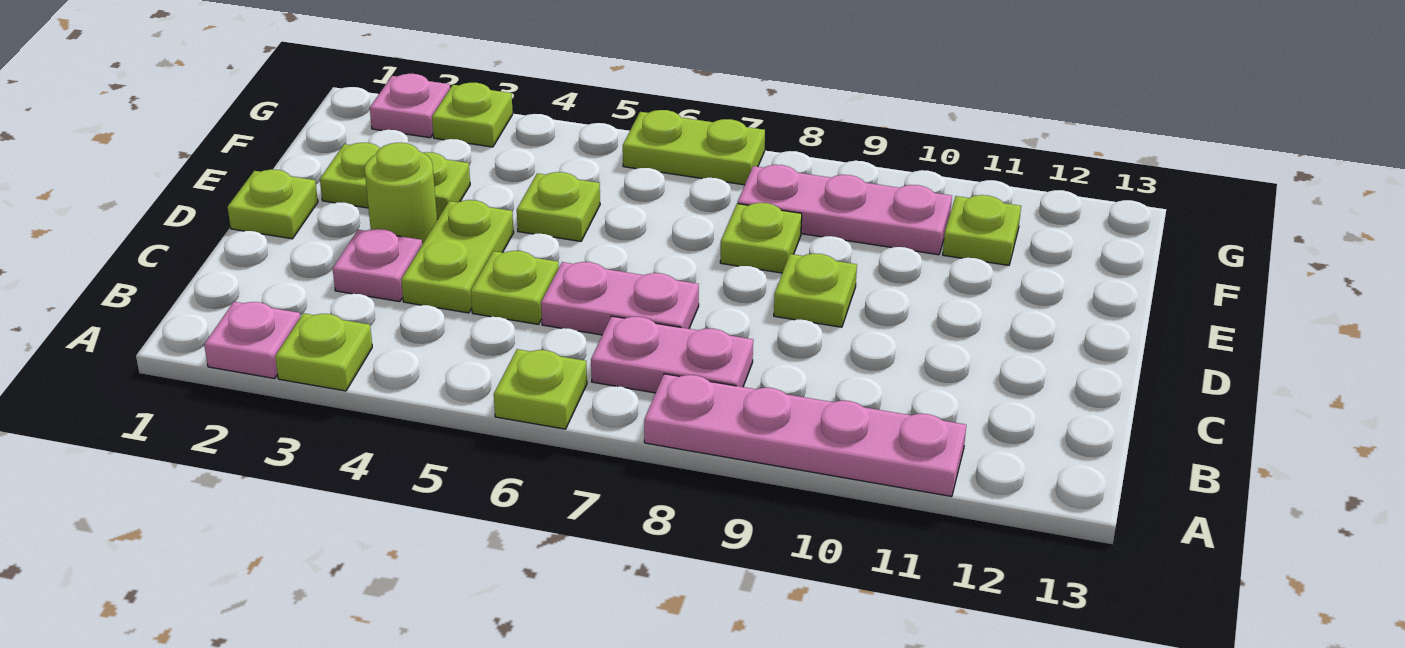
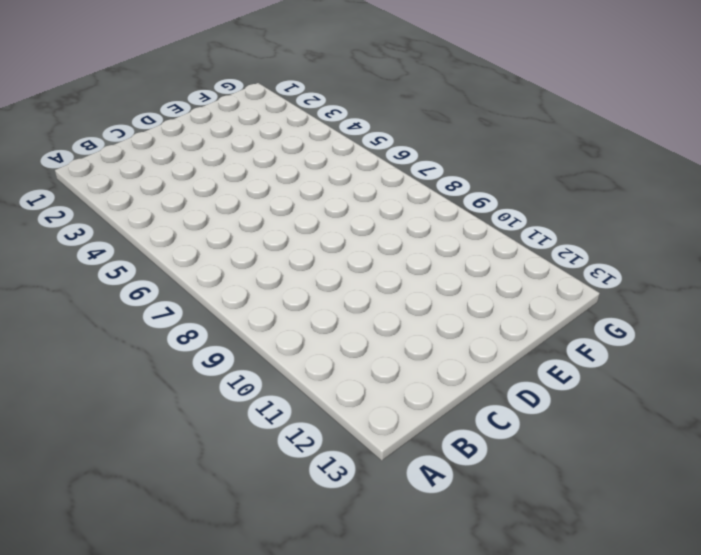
none -> pink 1x1 plate [204,302,300,379]
none -> lime 1x1 plate [275,313,372,391]
none -> lime 1x1 plate [494,349,587,429]

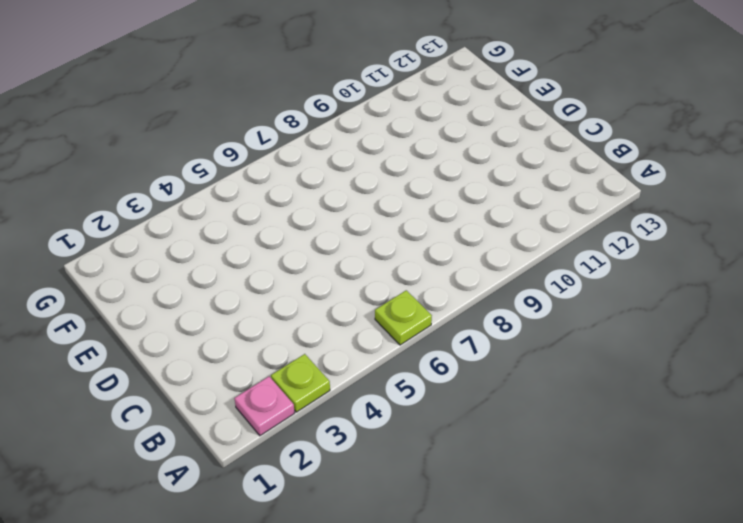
none -> pink 1x4 plate [644,374,966,497]
none -> pink 1x2 plate [591,316,753,393]
none -> pink 1x1 plate [333,229,422,302]

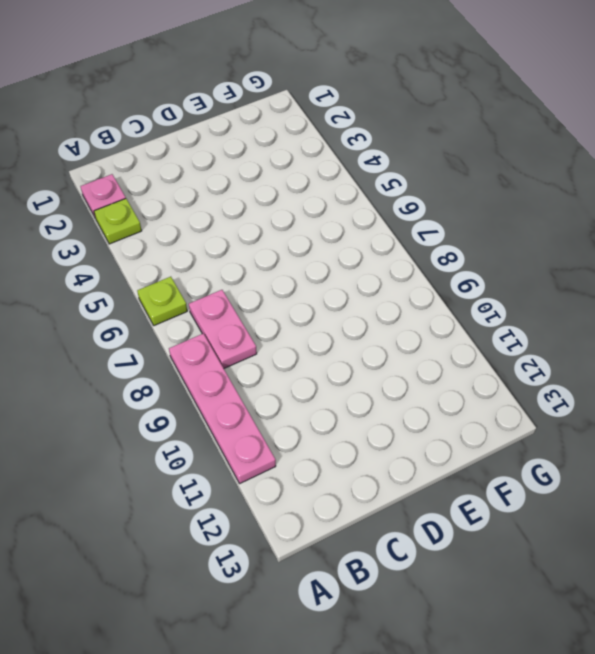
none -> pink 1x1 plate [333,229,422,302]
none -> lime 1x2 plate [401,200,514,313]
none -> lime 1x1 plate [471,251,559,324]

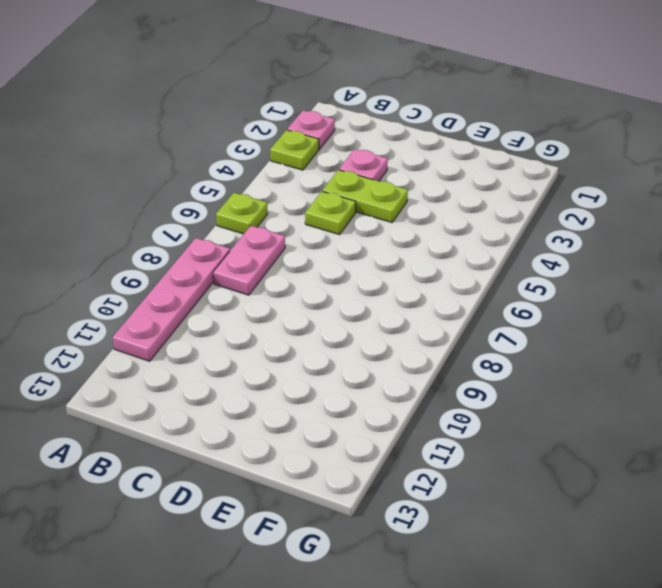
none -> pink 1x2 plate [541,262,699,335]
none -> lime 1x1 plate [228,169,318,239]
none -> lime 1x1 round brick [364,143,437,244]

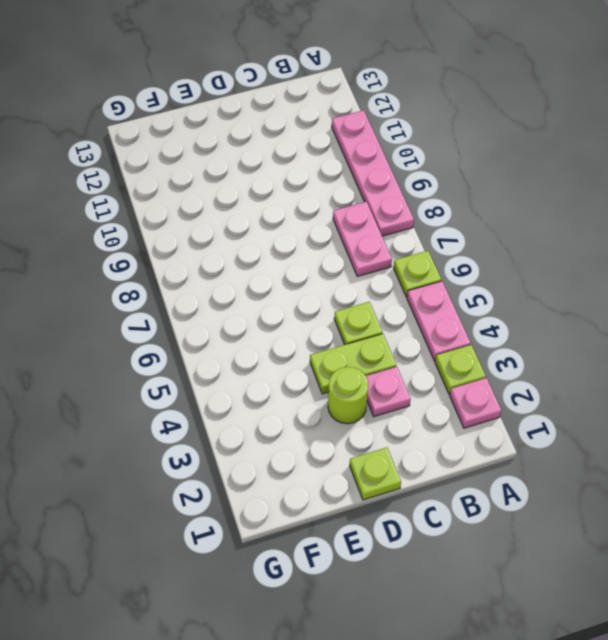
pink 1x2 plate [407,281,471,361] -> pink 1x2 plate moved to [541,262,699,335]
none -> lime 1x1 plate [774,254,857,327]
none -> lime 1x2 plate [320,143,470,219]
none -> lime 1x1 plate [517,172,600,241]

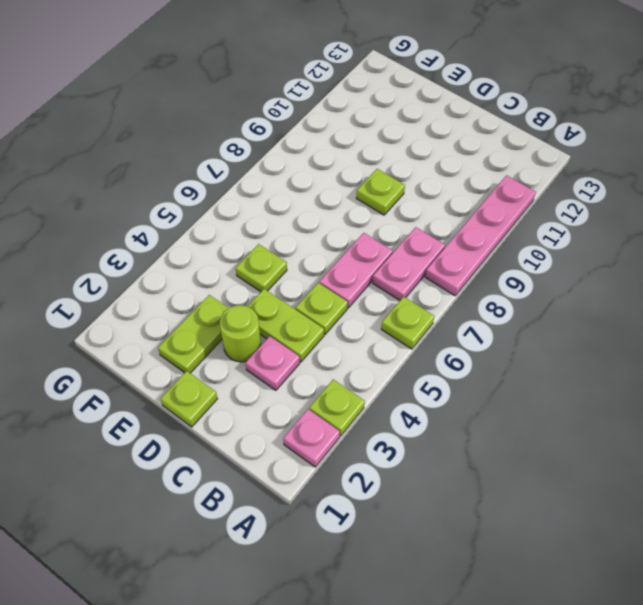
none -> lime 1x1 plate [720,203,802,273]
none -> pink 1x3 plate [738,165,952,255]
none -> lime 1x1 plate [943,195,1021,265]

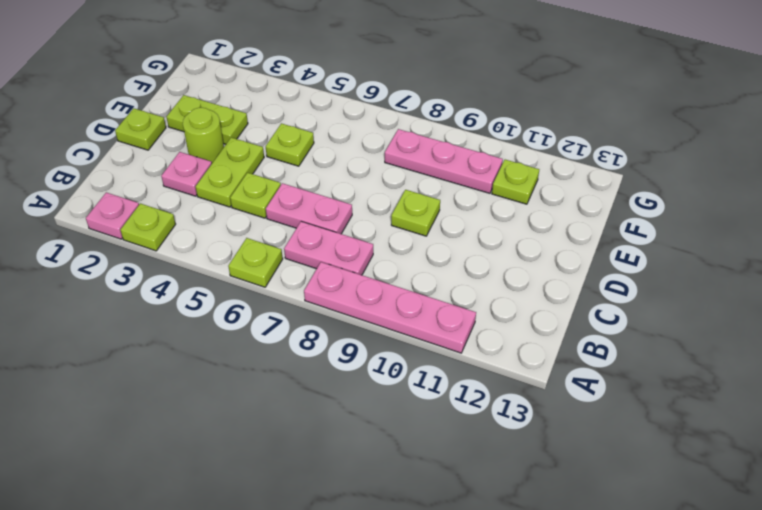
none -> lime 1x1 plate [720,203,802,273]
none -> pink 1x1 plate [370,74,450,138]
none -> lime 1x1 plate [432,83,513,147]

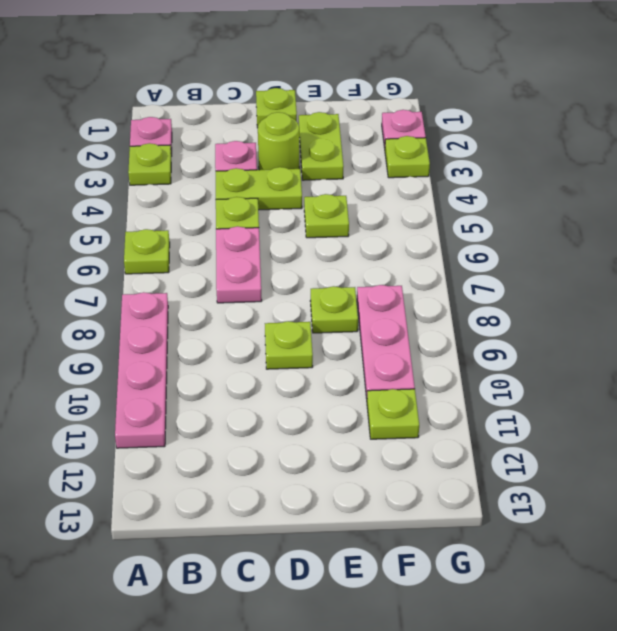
none -> pink 1x2 plate [591,316,753,393]
none -> lime 1x2 plate [623,110,765,185]

